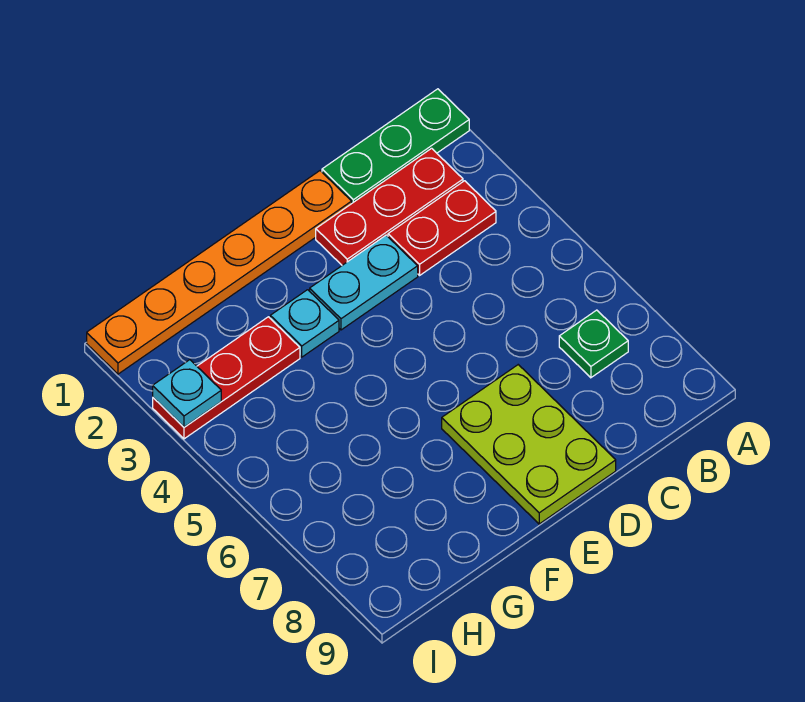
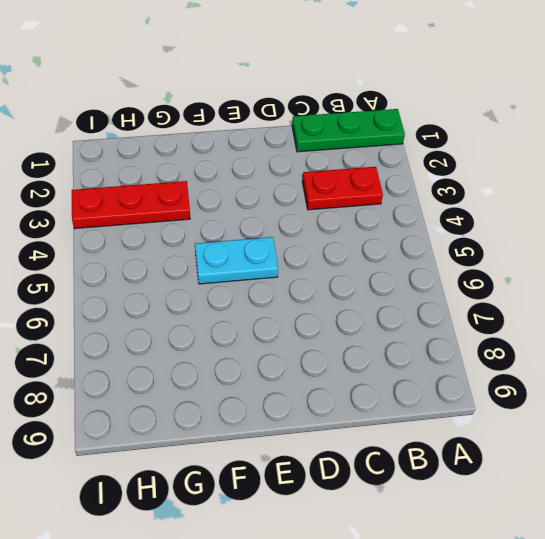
cyan 1x2 plate [195,237,278,284] -> cyan 1x2 plate moved to [310,235,418,330]
none -> red 1x3 plate [316,148,463,265]
none -> green 1x1 plate [559,310,628,378]

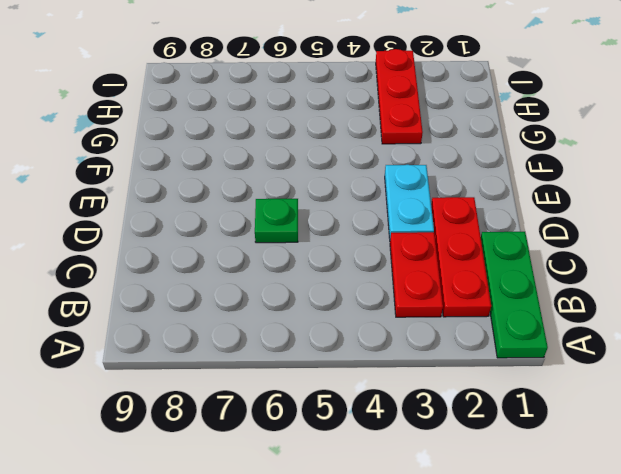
green 1x1 plate [255,199,298,243] -> green 1x1 plate moved to [559,310,628,378]
none -> orange 1x6 plate [87,171,352,374]
none -> lime 2x3 plate [442,365,616,524]

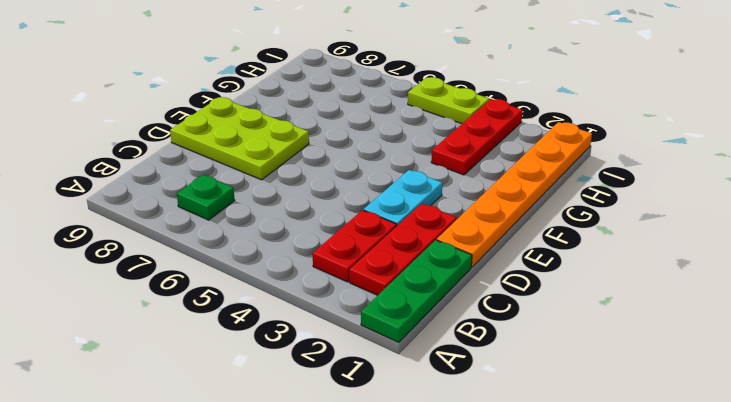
lime 1x2 plate [408,77,489,124] -> none
none -> cyan 1x1 plate [270,290,339,357]
none -> cyan 1x1 plate [153,360,221,427]

